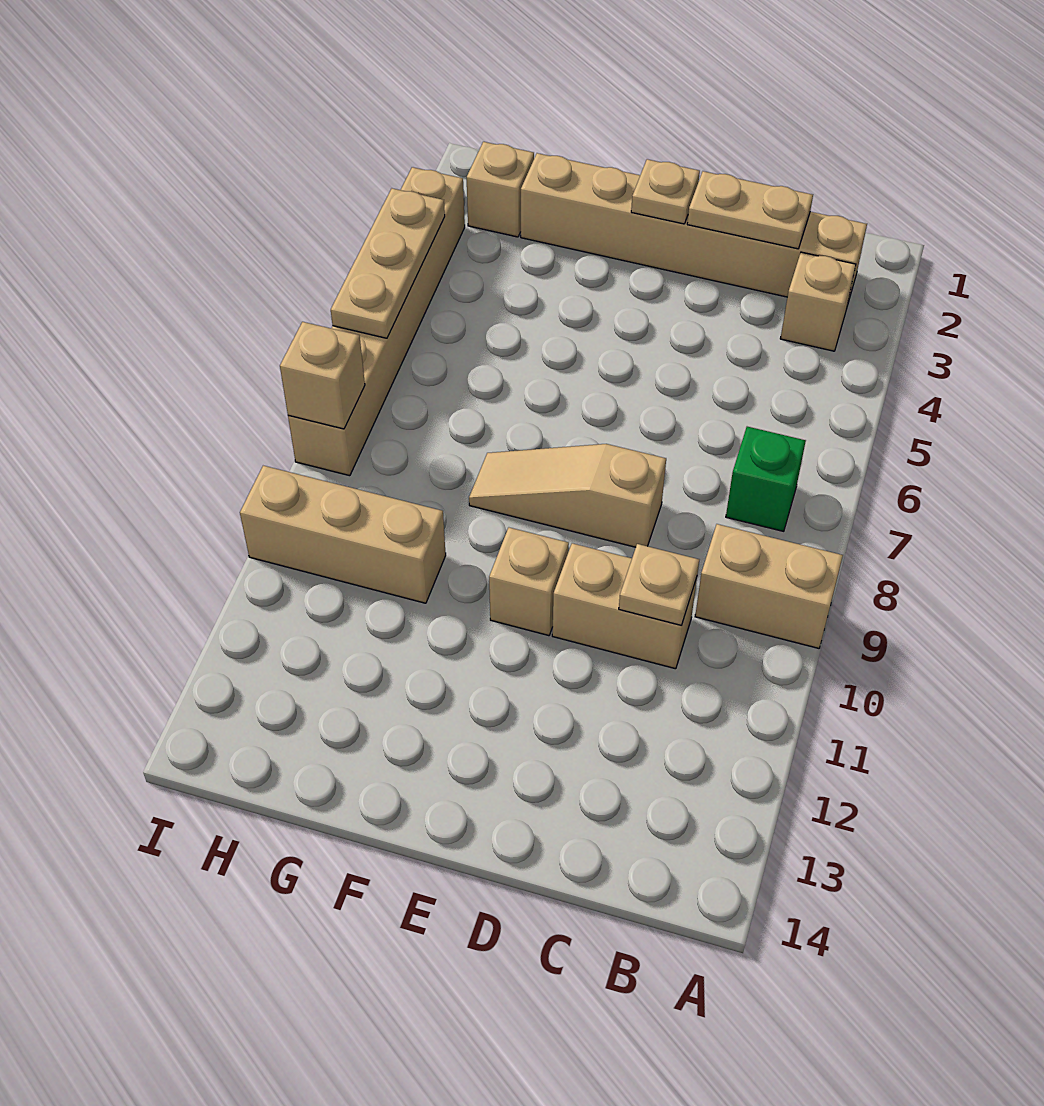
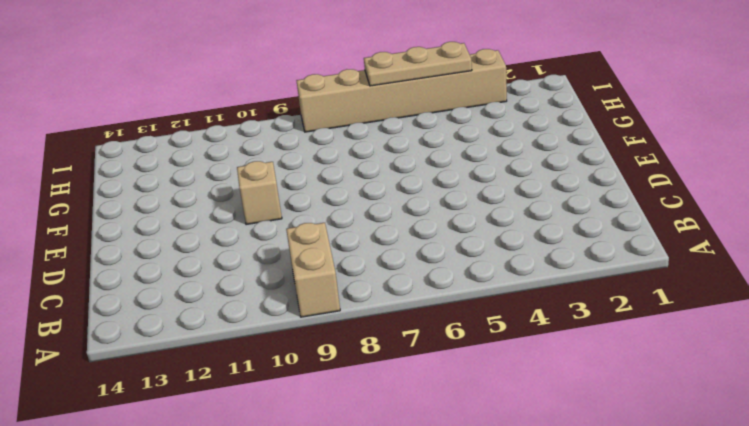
none -> tan 1x6 brick [521,153,867,306]
none -> tan 1x1 brick [780,252,856,351]
none -> green 1x1 brick [726,427,806,531]

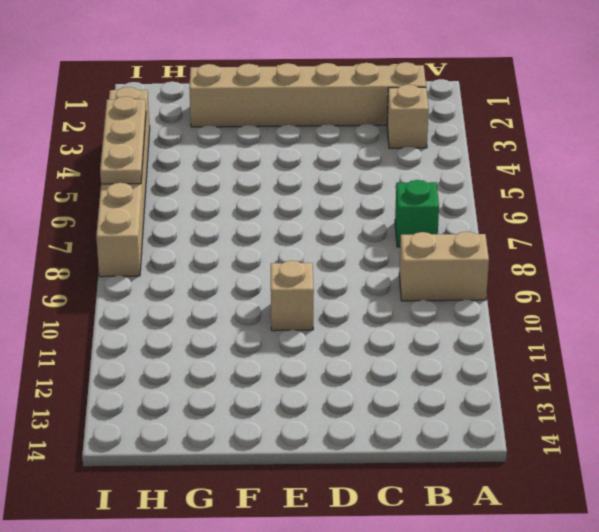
none -> tan 1x2 brick [552,543,697,669]
none -> tan 1x3 slope [469,444,666,547]
none -> tan 1x3 brick [240,466,446,603]

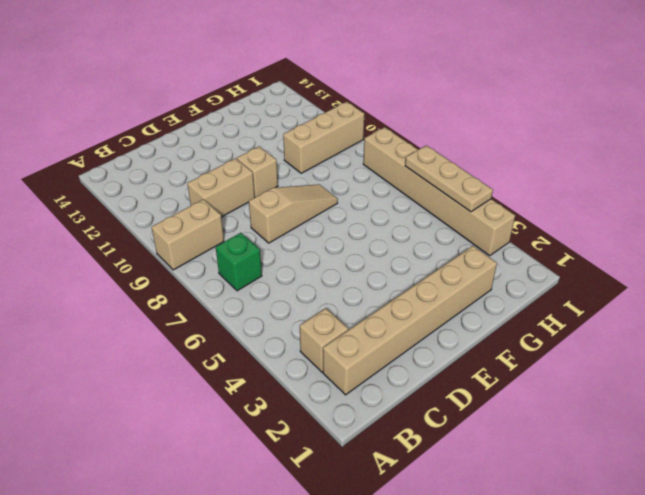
none -> tan 1x1 brick [467,142,534,237]
none -> tan 1x2 plate [687,171,813,249]
none -> tan 1x1 plate [619,544,699,626]

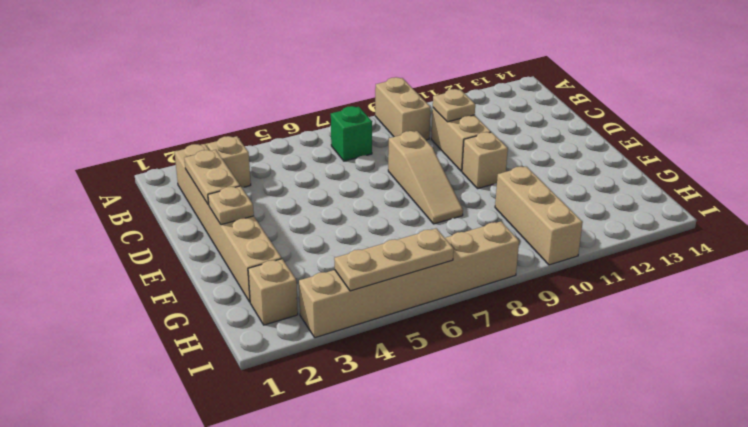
none -> tan 1x1 brick [280,322,365,429]

